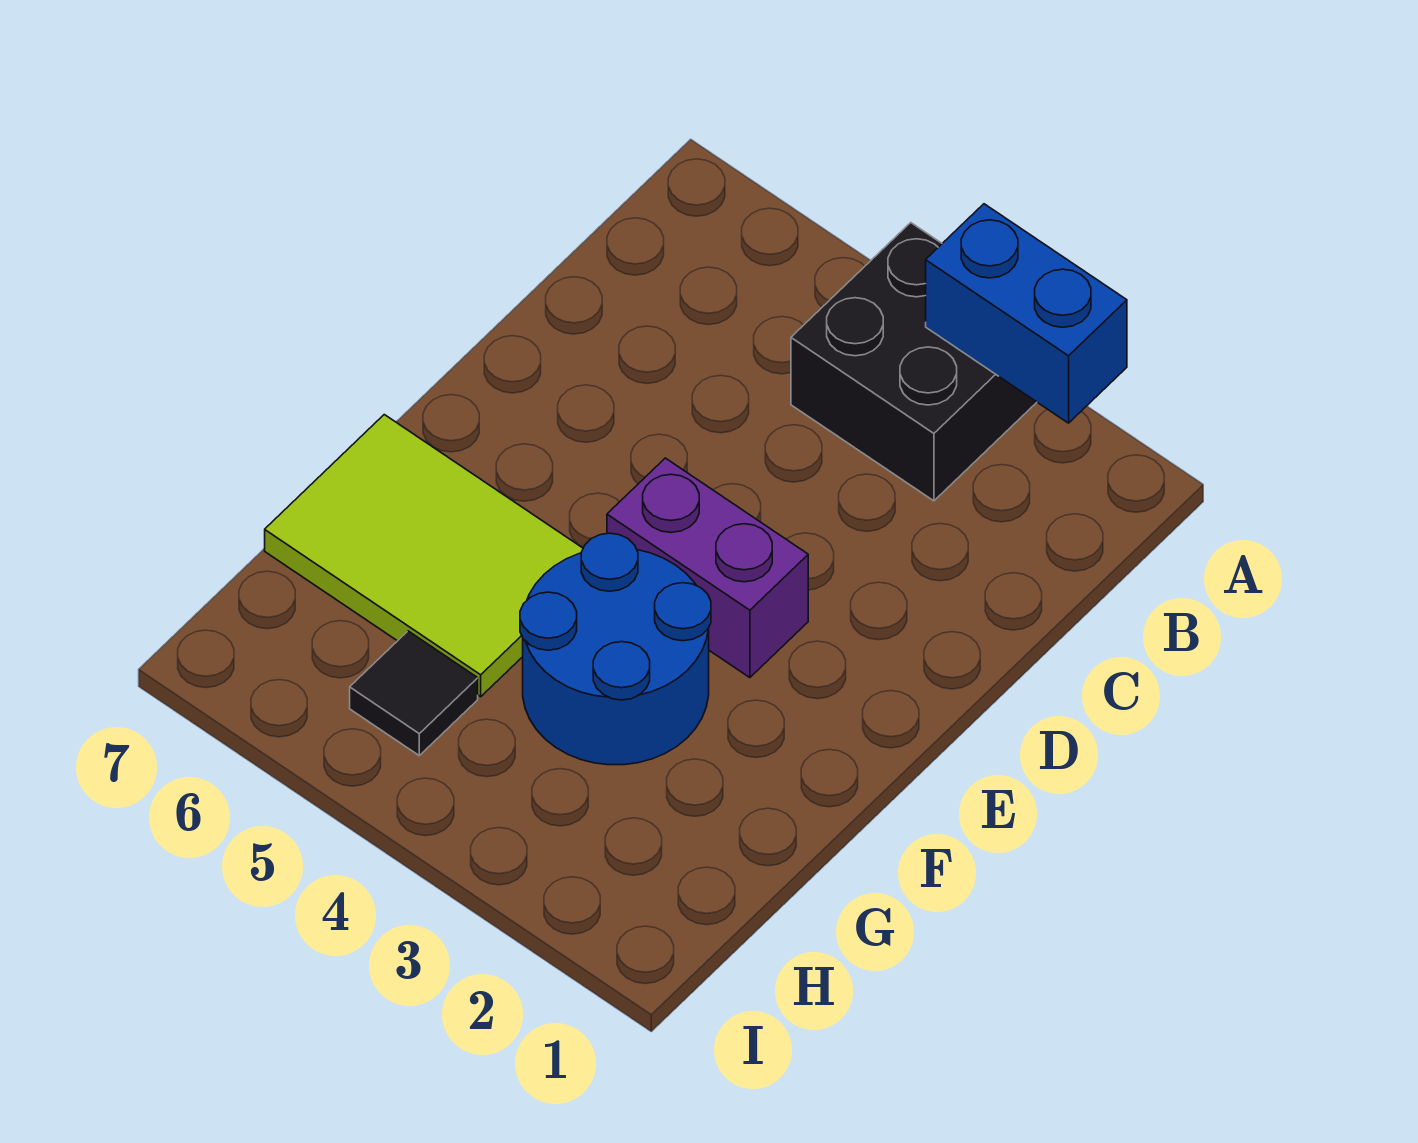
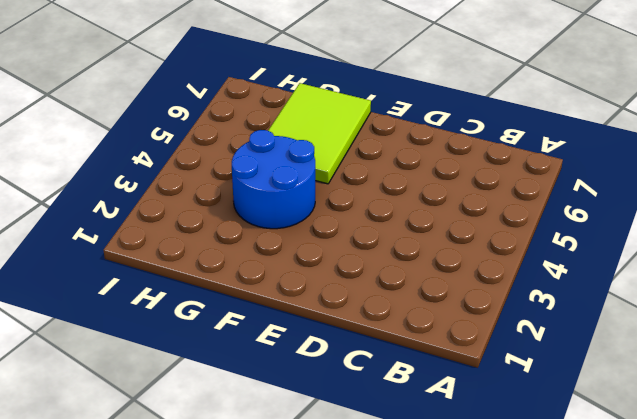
none -> black 2x2 brick [791,223,1037,501]
none -> purple 1x2 brick [607,458,808,678]

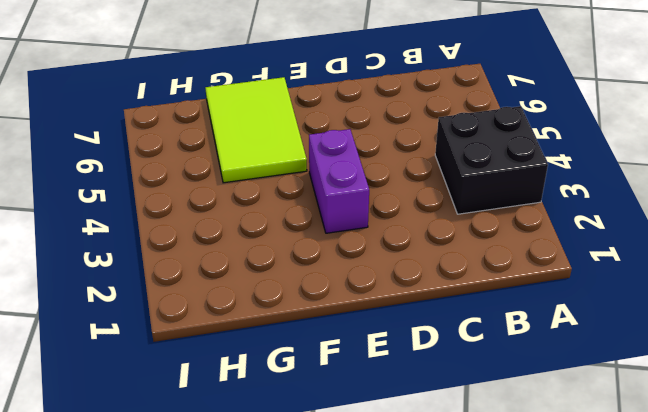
none -> blue 2x2 round brick [520,533,711,765]
none -> black 1x1 tile [350,631,478,755]

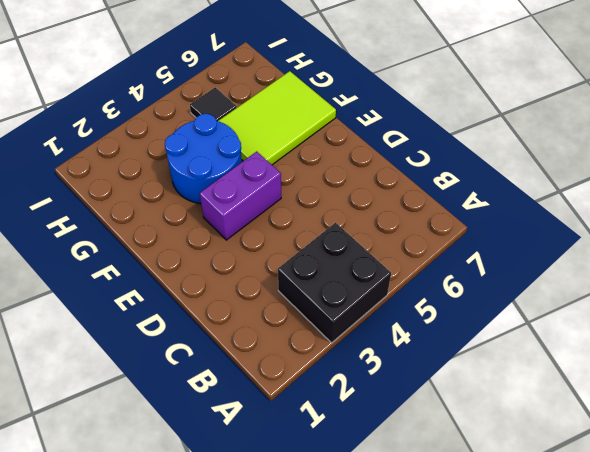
none -> blue 1x2 brick [926,204,1127,423]

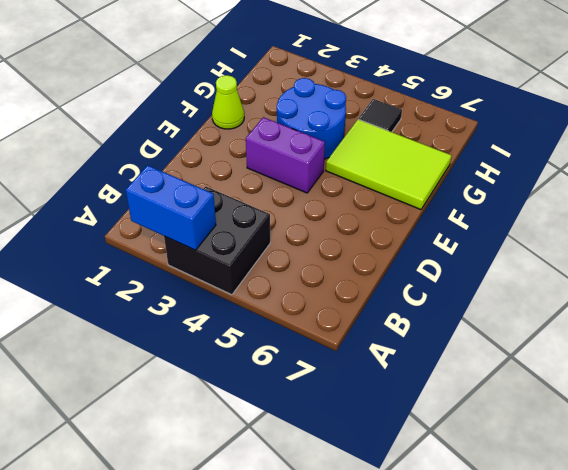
lime 1x1 cone [212,75,244,129] -> none

